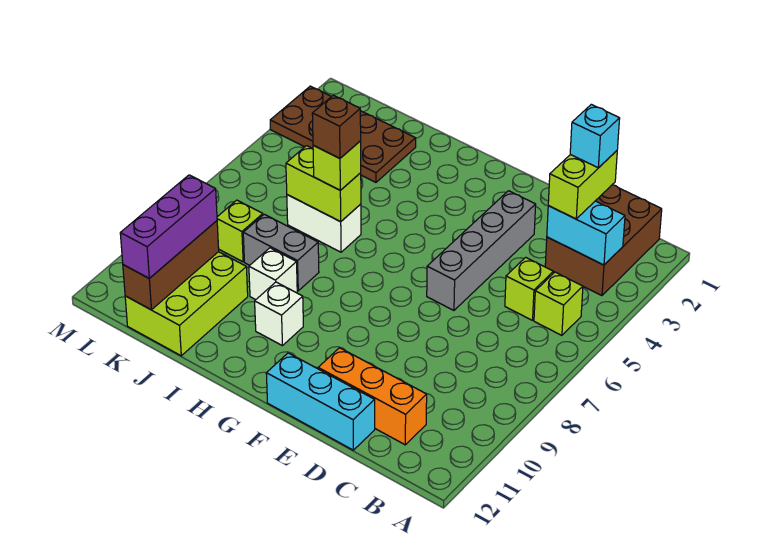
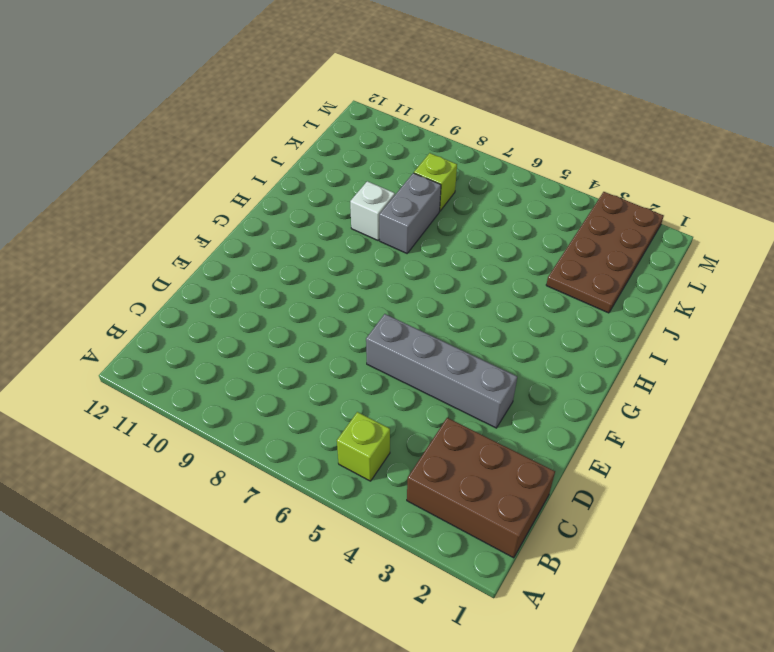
none -> lime 1x1 brick [505,257,553,320]
none -> orange 1x3 brick [318,348,427,445]
none -> cyan 1x3 brick [266,353,375,450]

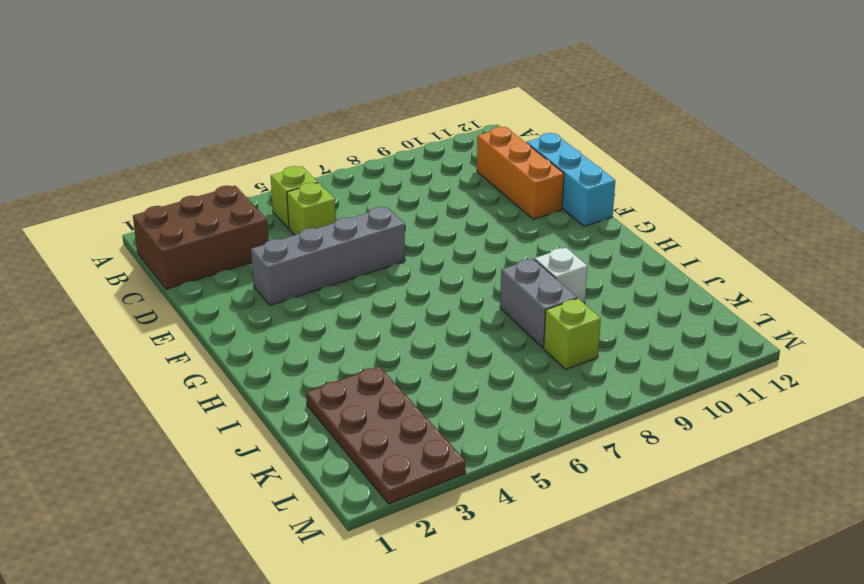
none -> white 1x1 brick [255,282,303,346]
none -> white 1x2 brick [287,195,361,252]
none -> lime 2x3 brick [125,252,248,356]

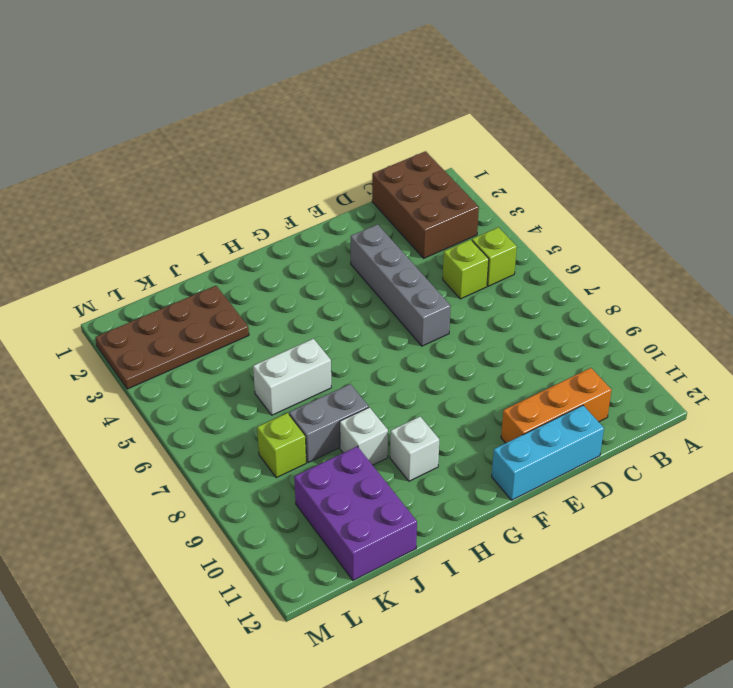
purple 2x3 brick [294,446,417,580] -> lime 2x3 brick [125,252,248,356]
none -> cyan 1x2 brick [547,201,625,265]
none -> lime 1x2 brick [286,146,361,222]
none -> brown 1x3 brick [123,221,219,310]

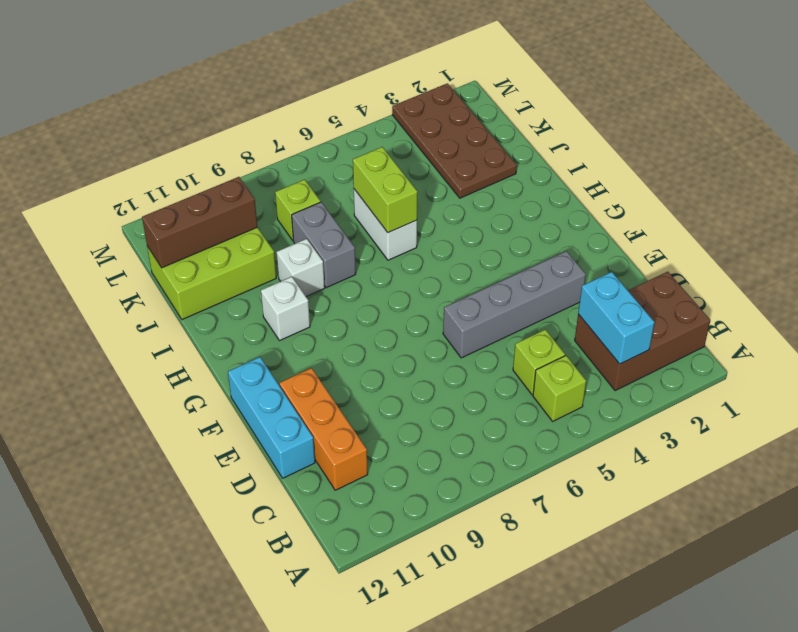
none -> lime 1x2 brick [548,151,617,219]
none -> lime 1x1 brick [313,141,361,190]
none -> purple 1x3 brick [120,175,217,278]

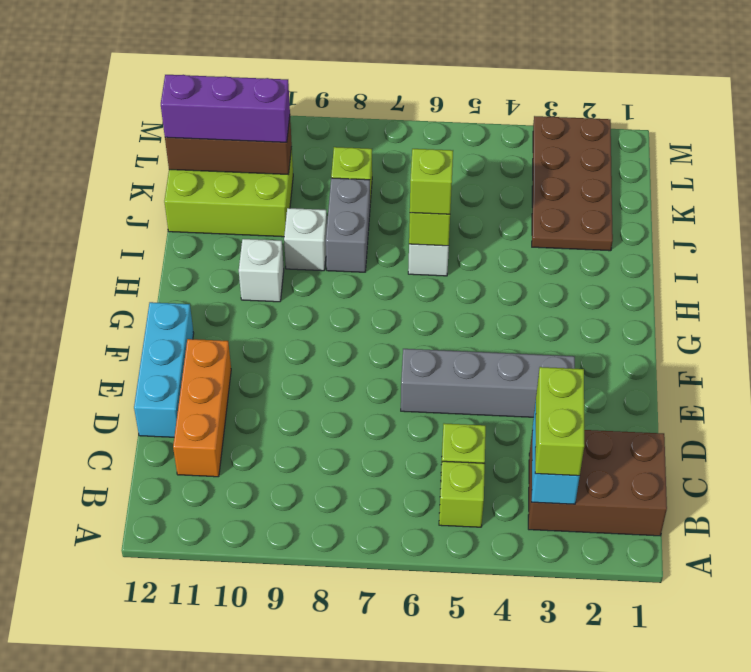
lime 1x2 brick [535,367,584,476] -> lime 1x2 brick turned to [548,151,617,219]
none -> cyan 1x1 brick [570,104,620,168]
none -> brown 1x1 brick [312,95,361,158]

